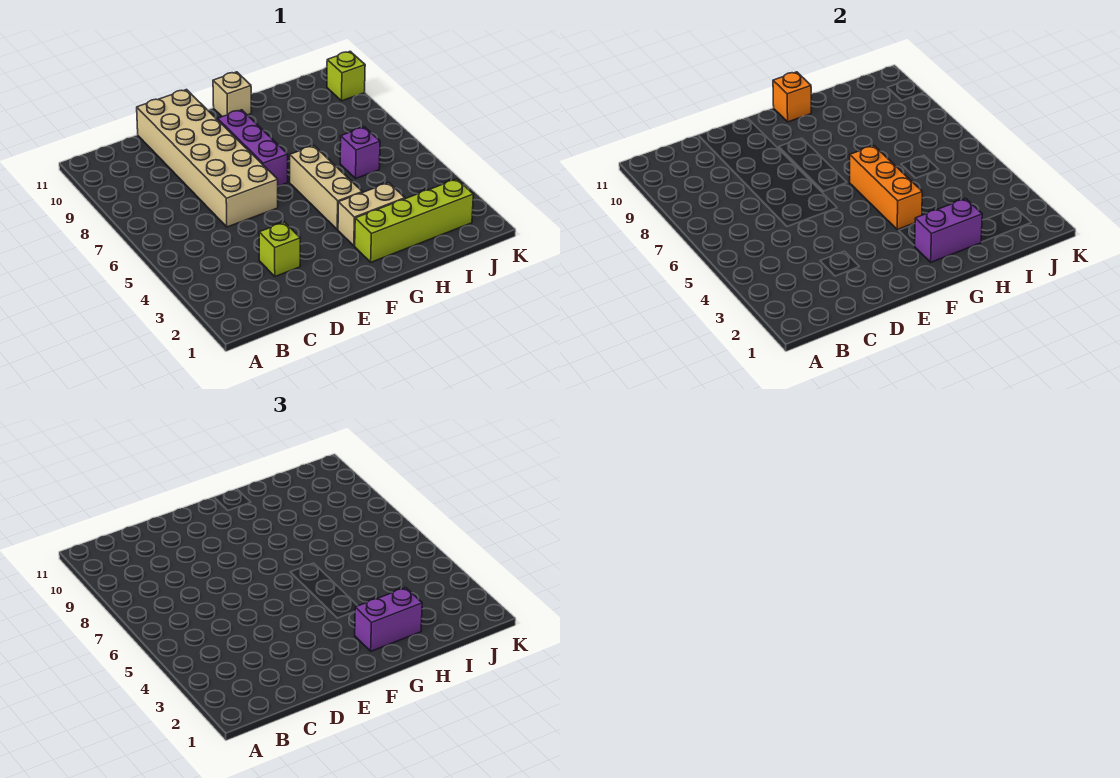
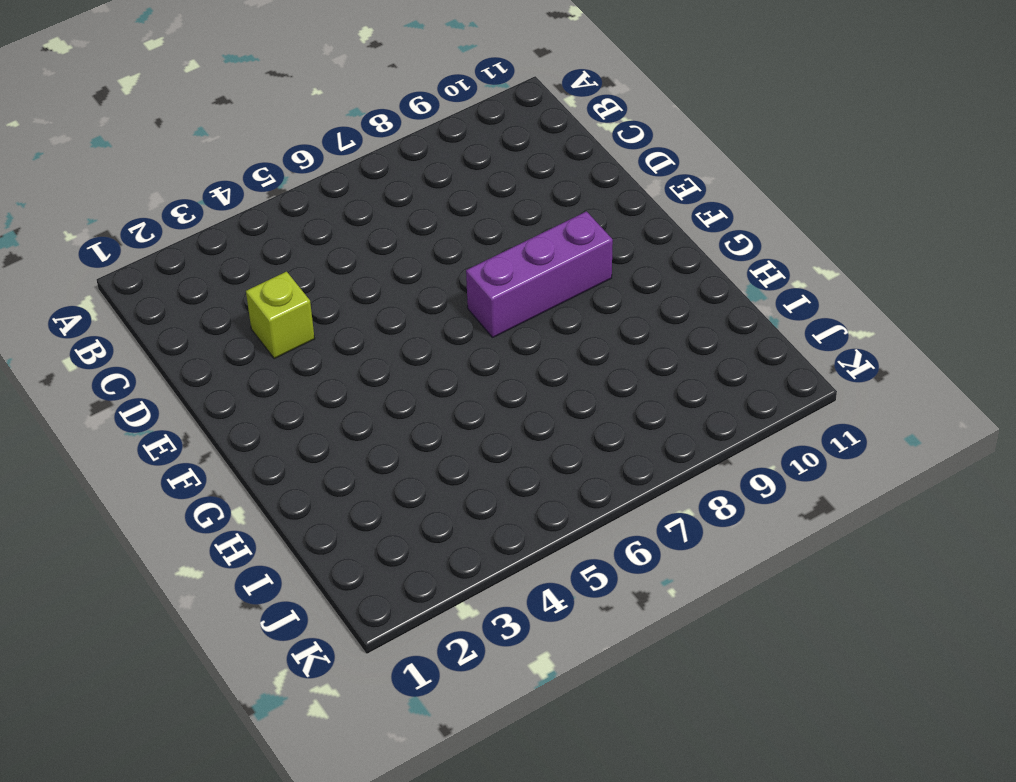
none -> tan 2x6 brick [137,90,278,227]
none -> lime 1x4 brick [355,179,473,262]
none -> tan 1x2 brick [338,183,405,246]

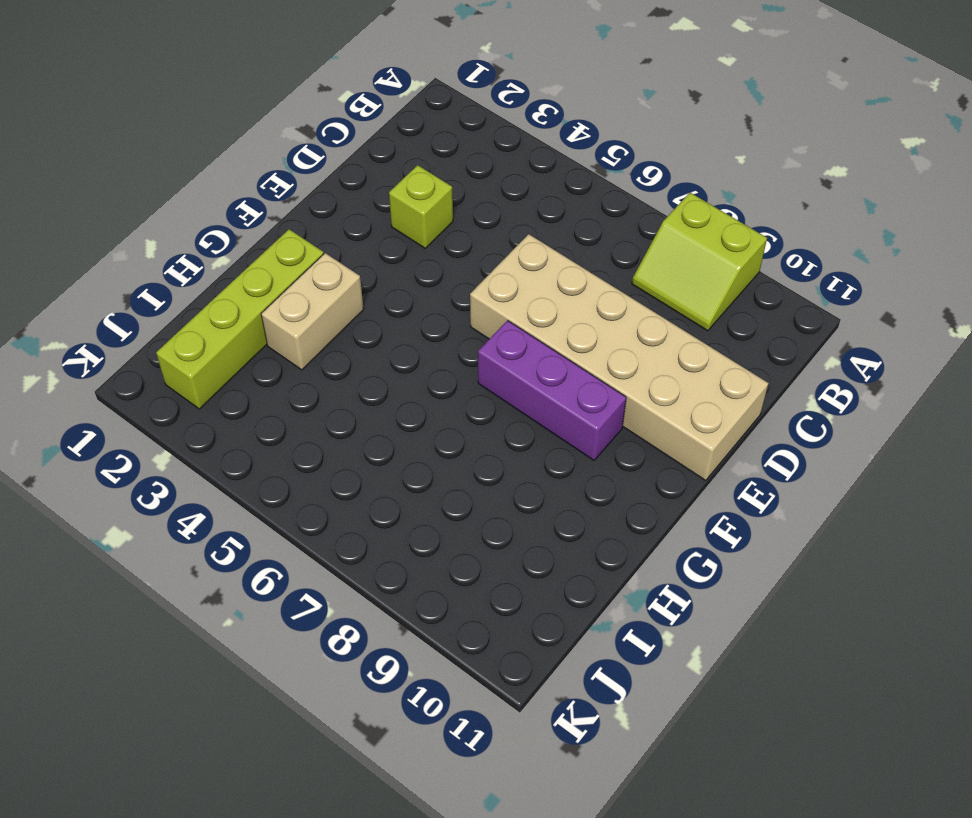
lime 2x2 slope [632,193,767,331] -> none
none -> tan 1x3 brick [290,146,362,230]
none -> tan 1x1 brick [213,72,251,117]
none -> purple 1x1 brick [340,127,380,178]

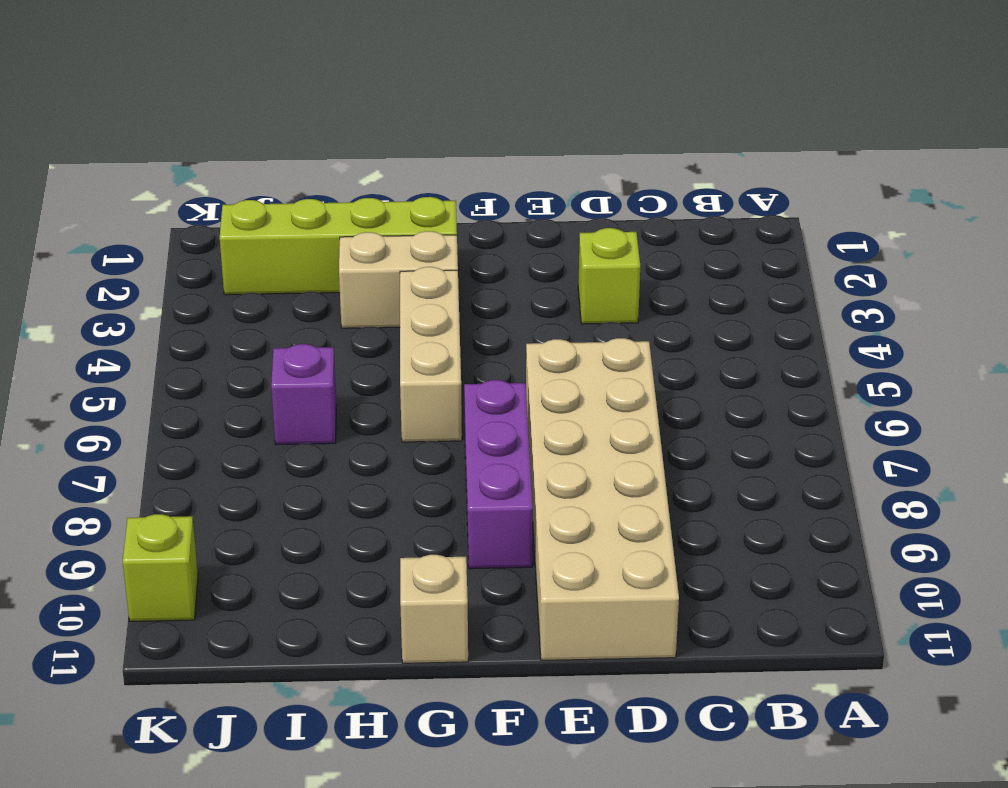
none -> purple 1x2 brick [915,199,982,262]
none -> orange 1x3 brick [850,146,922,230]
none -> orange 1x1 brick [773,72,811,122]

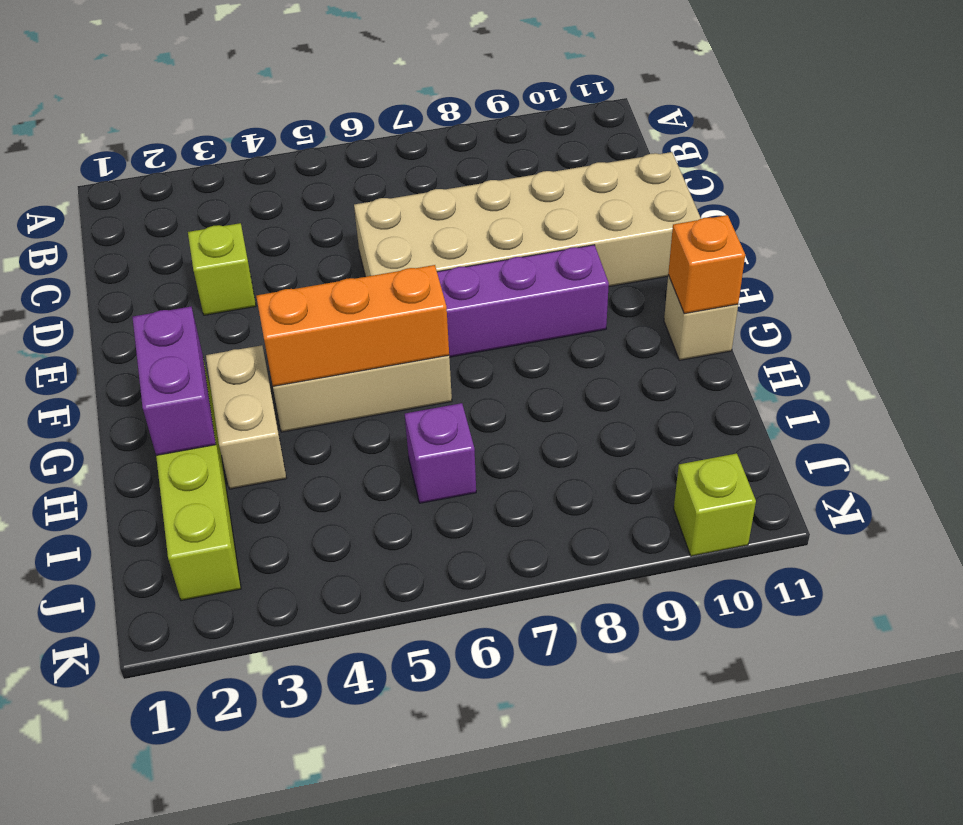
none -> purple 1x2 brick [355,588,422,651]

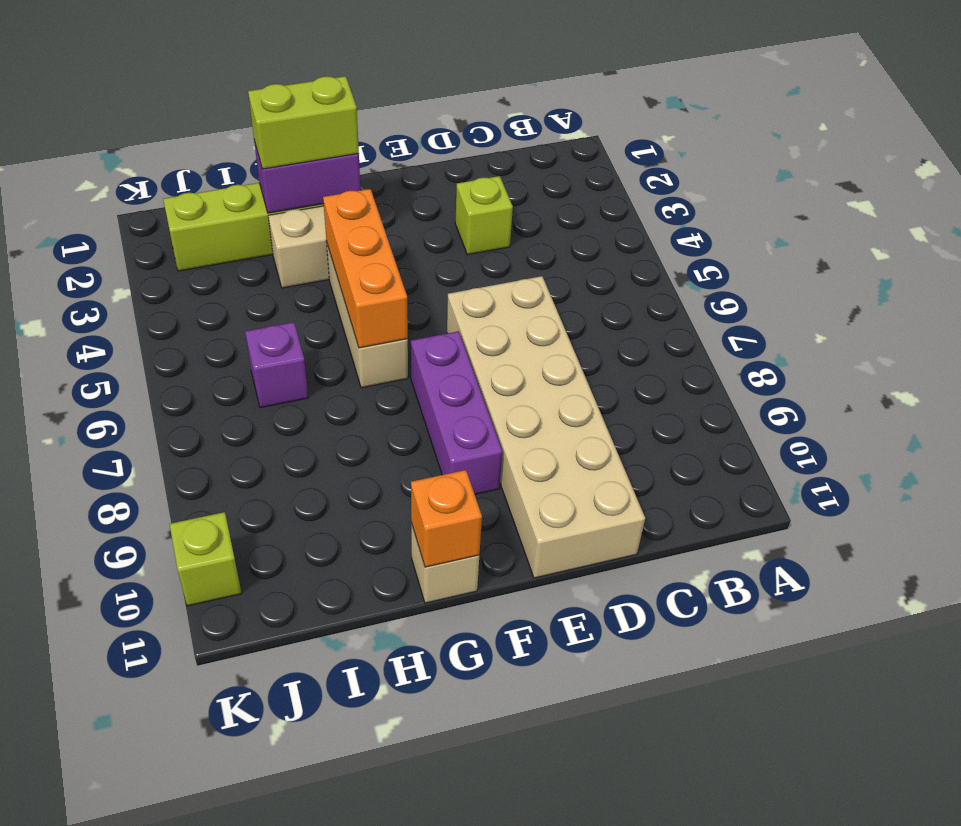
lime 1x2 brick [248,76,359,169] -> purple 1x2 brick [355,588,422,651]

